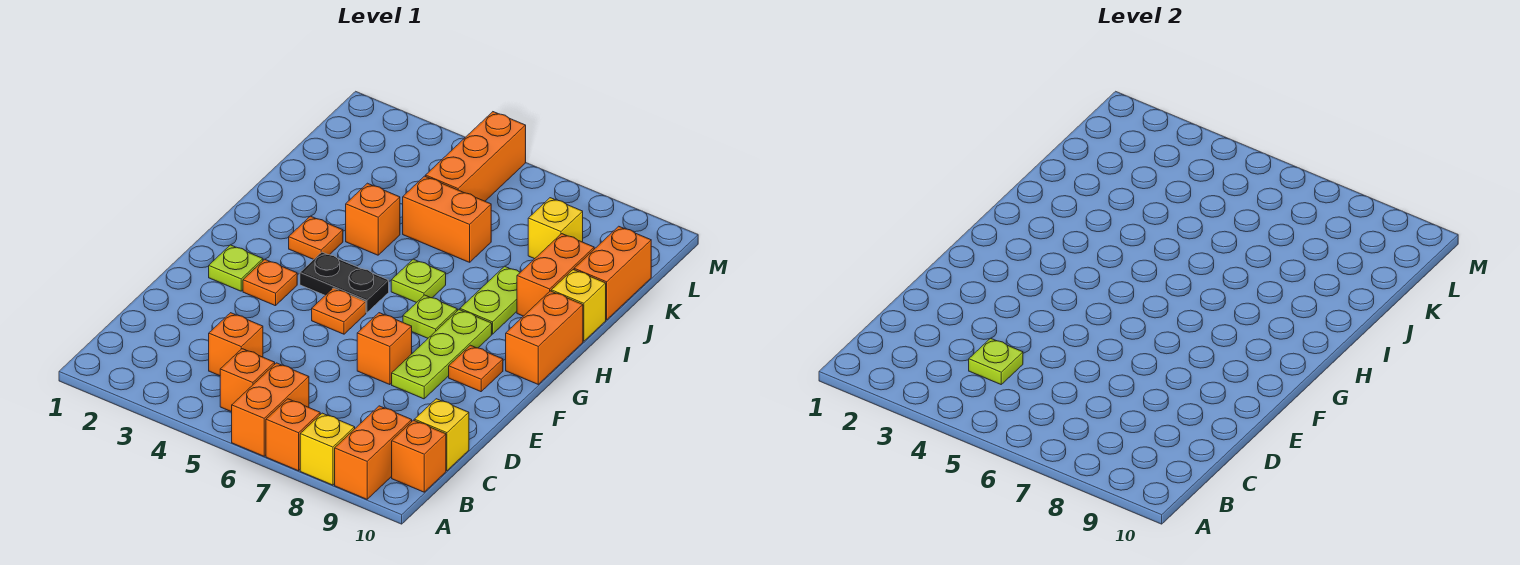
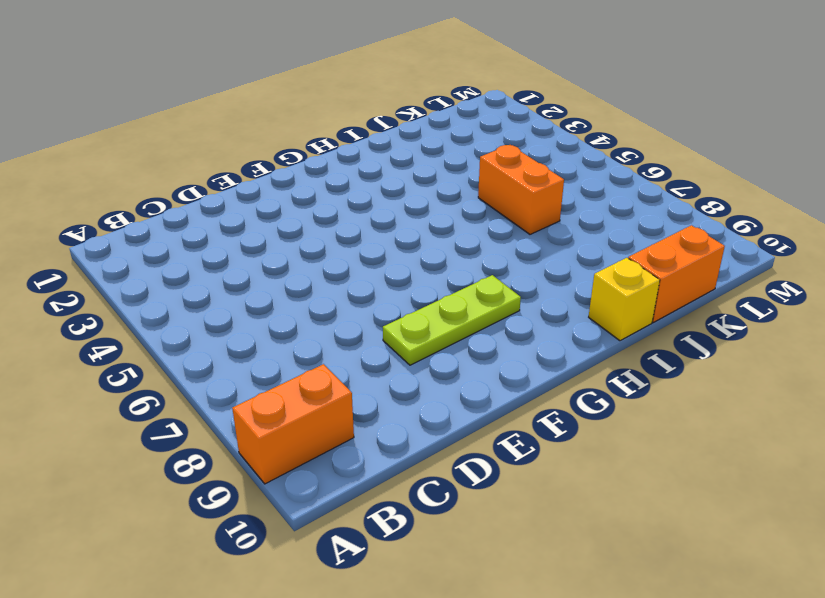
none -> orange 1x2 brick [232,363,309,456]
none -> orange 1x1 brick [266,399,320,471]
none -> yellow 1x1 brick [300,413,355,485]

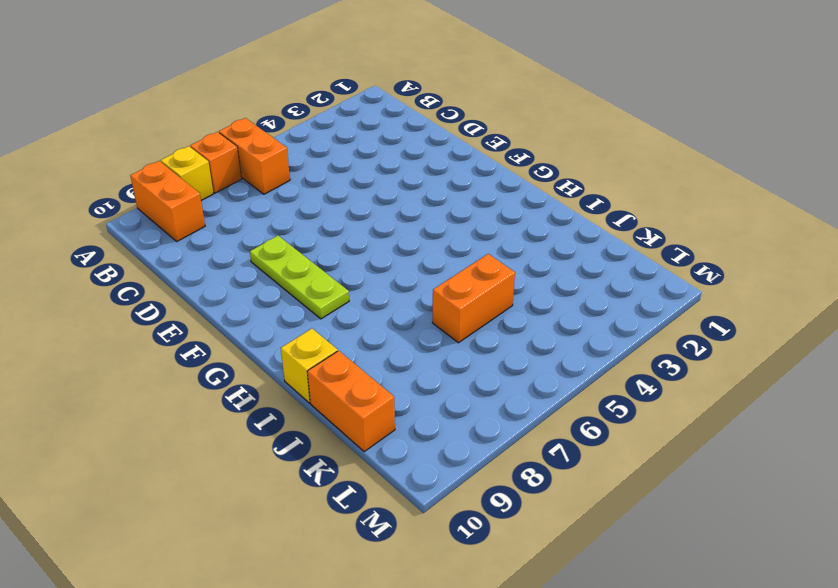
none -> orange 1x1 brick [220,349,275,412]
none -> orange 1x1 brick [392,420,446,492]
none -> orange 1x1 brick [209,313,263,376]

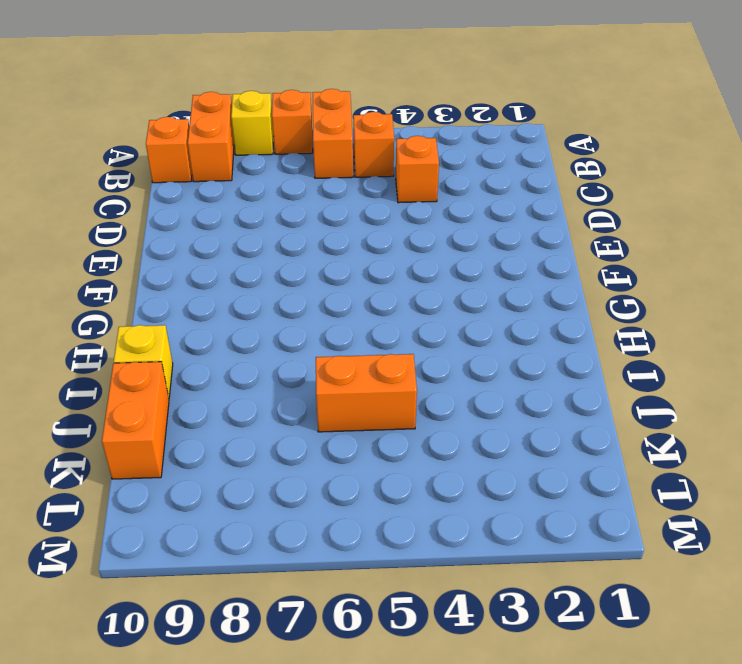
none -> yellow 1x1 brick [414,399,469,471]
none -> orange 1x1 brick [357,313,412,385]
none -> lime 1x3 plate [392,309,492,399]

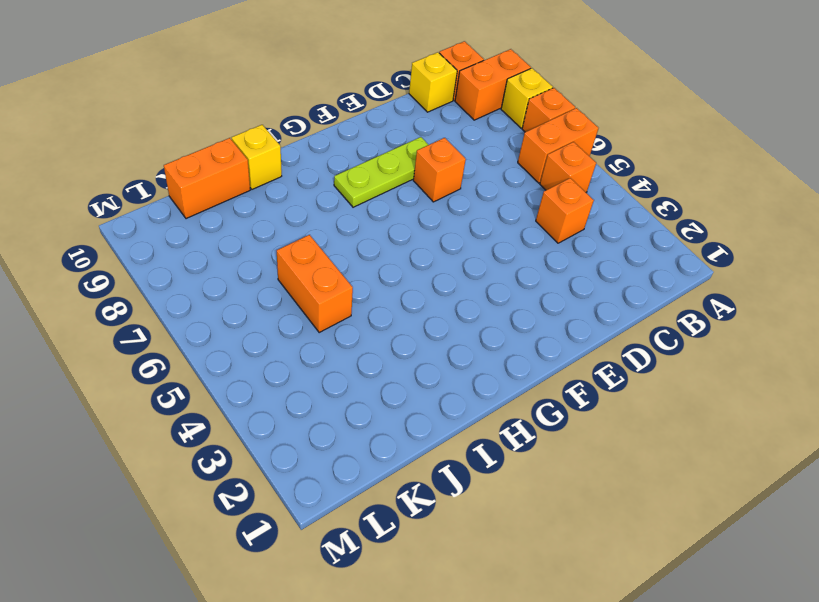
none -> lime 1x1 plate [209,245,263,291]
none -> orange 1x1 plate [243,259,297,306]
none -> orange 1x1 plate [312,288,366,334]

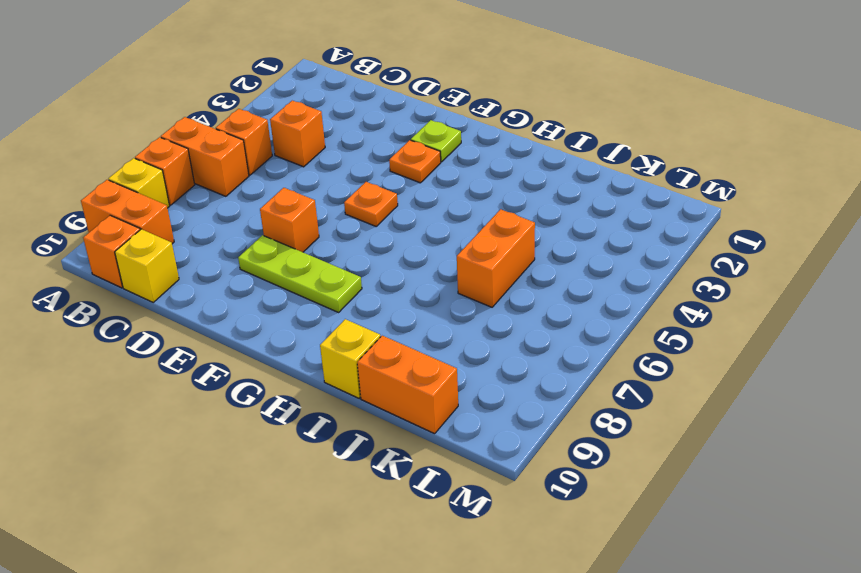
none -> orange 1x1 plate [449,345,503,392]
none -> black 1x2 plate [300,252,389,313]
none -> lime 1x1 plate [403,295,457,338]

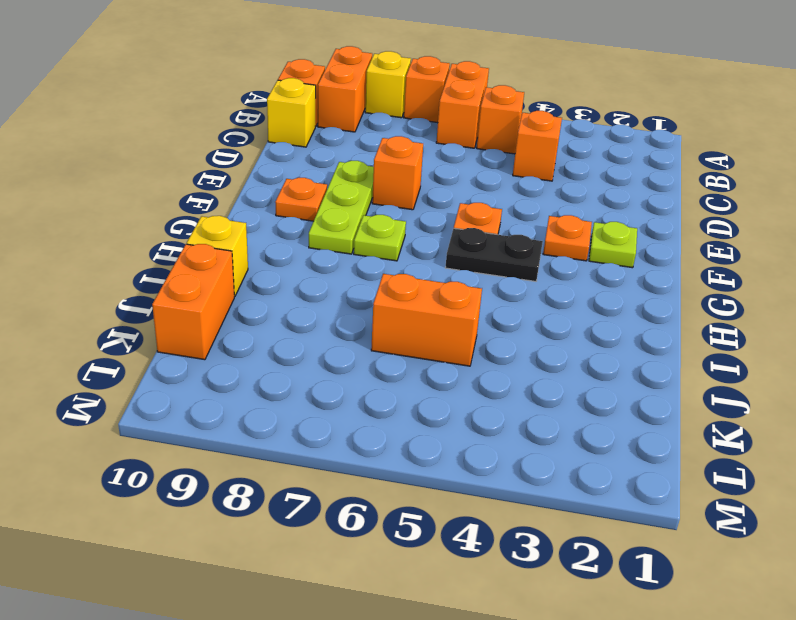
none -> orange 1x2 brick [506,291,583,384]
none -> orange 1x1 plate [289,216,343,260]
none -> lime 1x1 plate [391,259,446,303]

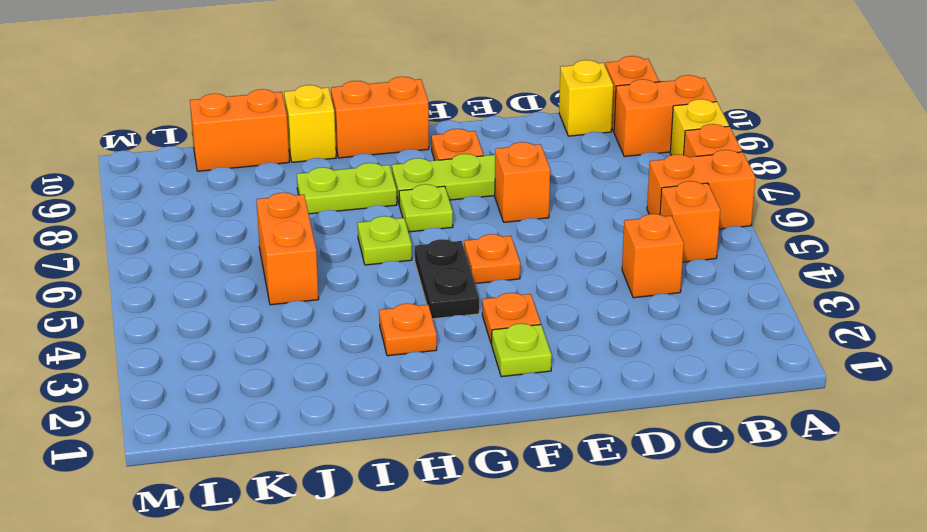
none -> orange 1x1 brick [346,183,400,255]
none -> orange 1x2 brick [517,234,594,316]
none -> orange 1x3 brick [426,112,526,201]

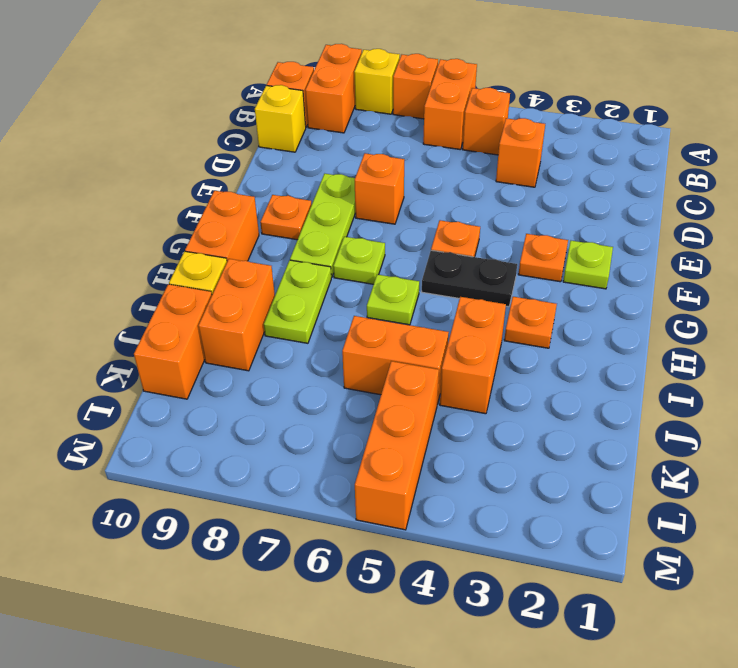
orange 1x2 brick [440,297,506,414] -> orange 1x1 brick [346,183,400,255]
none -> yellow 1x1 brick [528,198,583,259]
none -> lime 1x1 plate [969,338,1023,384]

